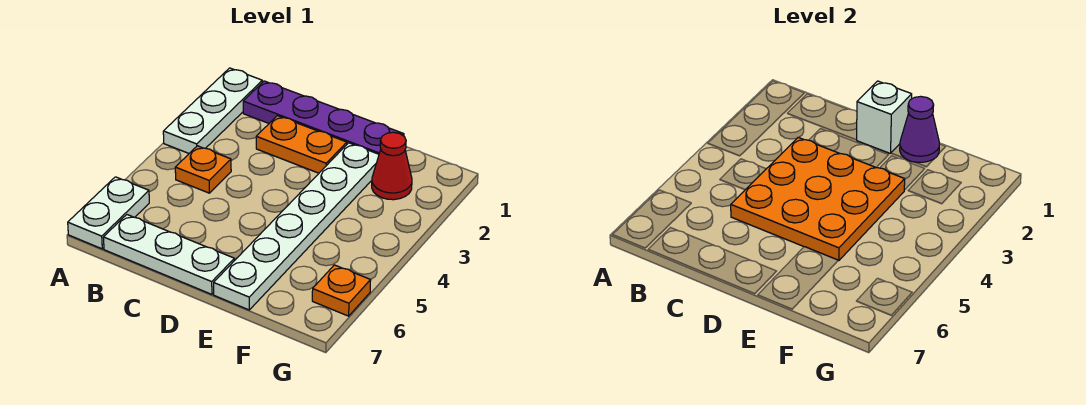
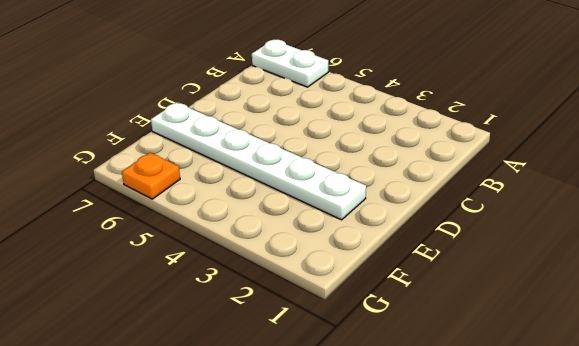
none -> white 1x3 plate [163,68,262,153]
none -> purple 1x4 plate [243,81,404,154]
none -> orange 1x1 plate [175,146,231,193]

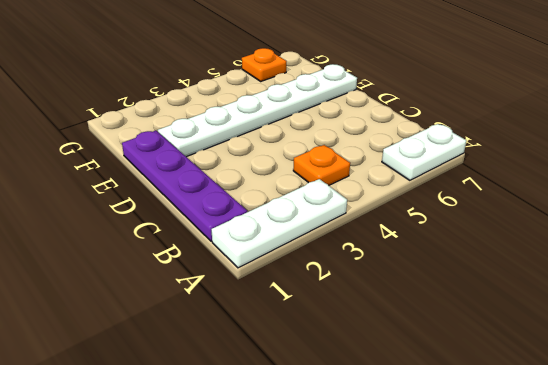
none -> white 1x3 plate [104,215,234,294]
none -> orange 1x2 plate [256,116,347,173]
none -> red 1x1 cone [372,132,412,200]

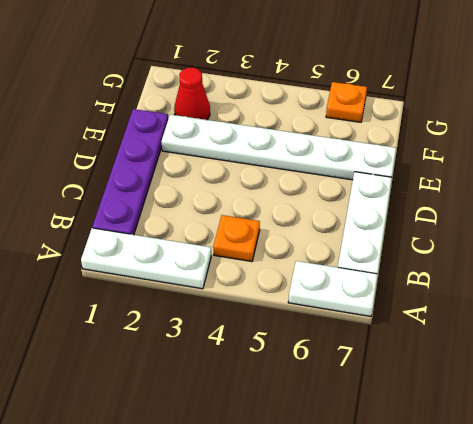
none -> orange 1x2 plate [256,116,347,173]
none -> orange 3x3 plate [731,137,905,261]
none -> white 1x1 brick [857,81,912,154]

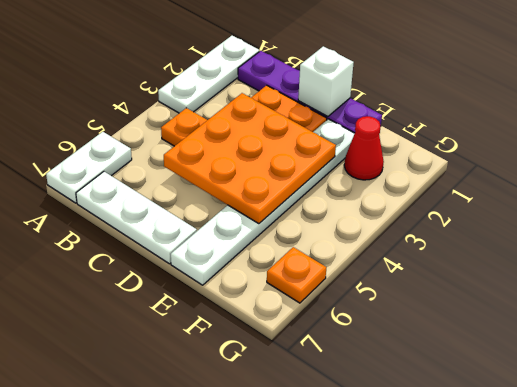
none -> purple 1x1 cone [900,97,939,162]

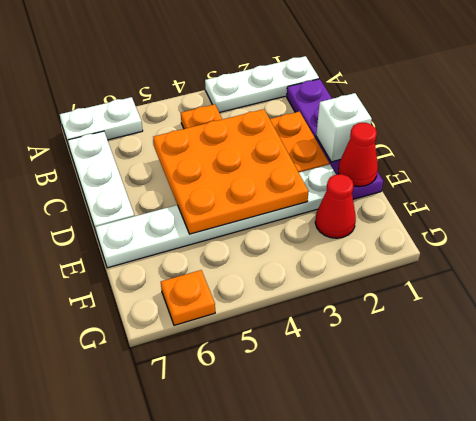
red 1x1 cone [338,123,378,187] -> purple 1x1 cone [900,97,939,162]

